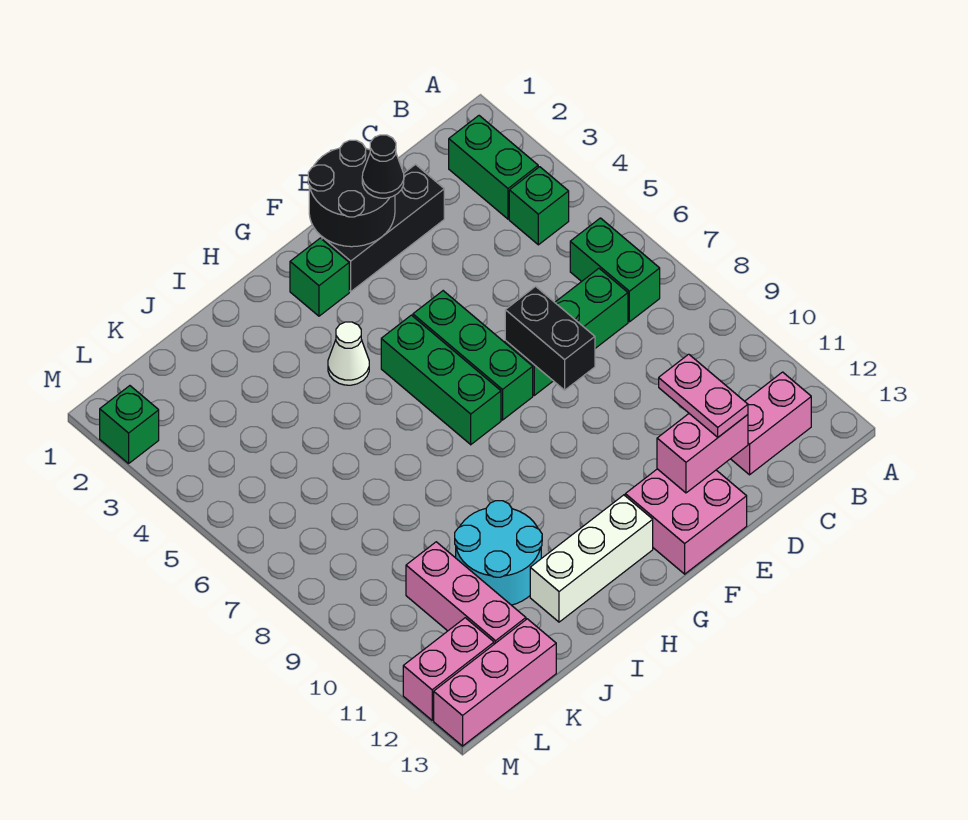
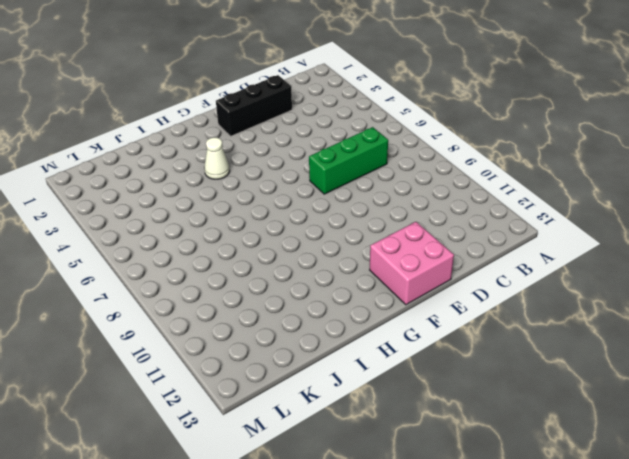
none -> green 1x2 brick [449,116,538,219]
none -> green 1x1 brick [509,167,569,245]
none -> green 1x2 brick [570,218,660,322]

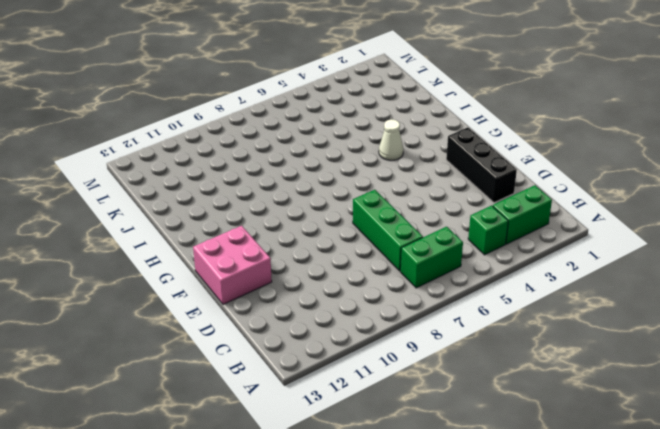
none -> pink 1x2 brick [731,372,811,475]
none -> green 1x3 brick [413,291,533,420]
none -> green 1x1 brick [290,238,349,316]

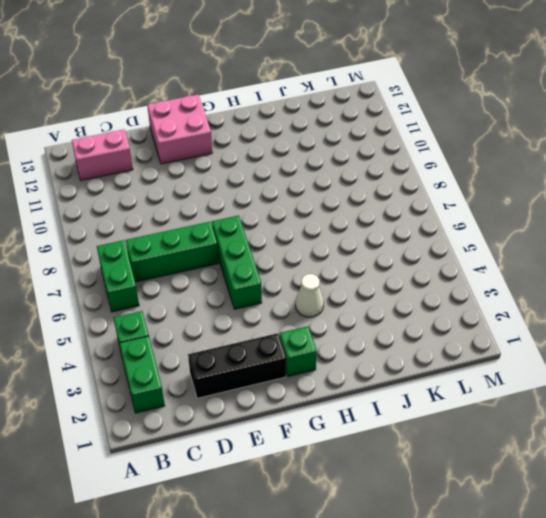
none -> green 1x3 brick [381,315,501,445]
none -> white 1x3 brick [530,495,653,622]
none -> cyan 2x2 round brick [455,501,542,605]

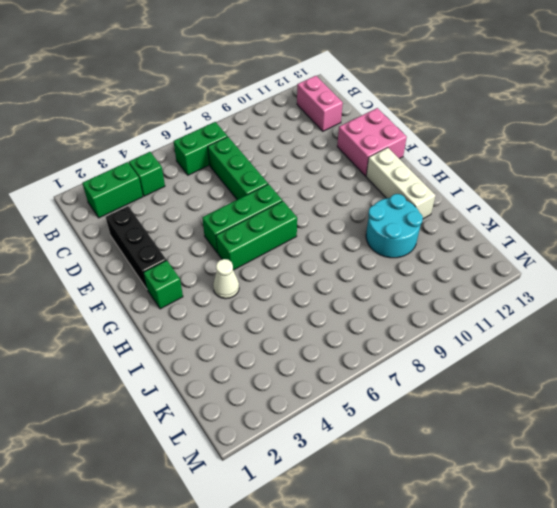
none -> pink 1x3 brick [406,542,526,644]
none -> pink 1x3 brick [434,619,556,746]
none -> pink 1x2 brick [403,618,494,720]

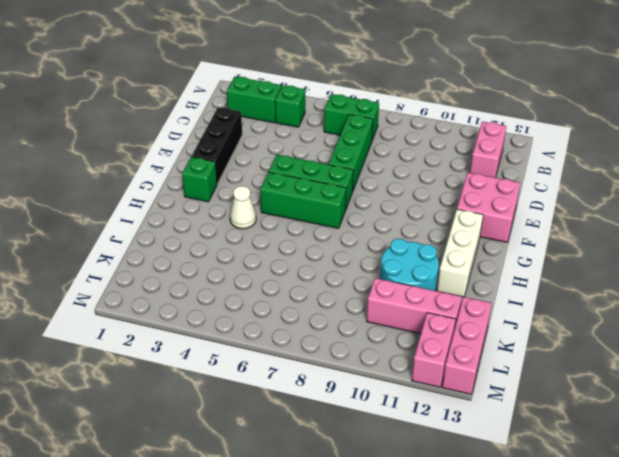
none -> green 1x1 brick [100,386,159,463]
none -> pink 1x2 brick [657,414,748,493]
none -> black 2x2 round brick [308,140,395,247]

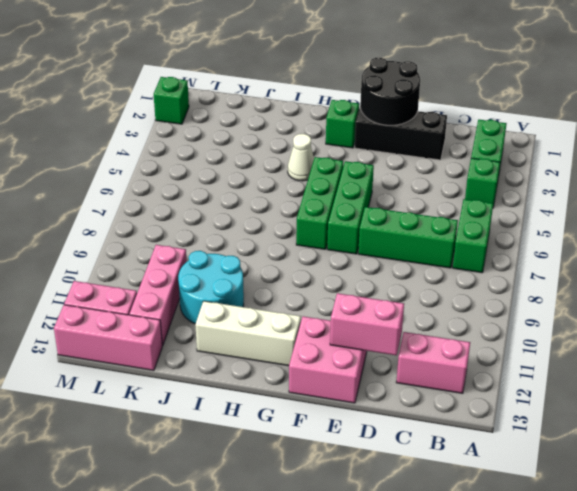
none -> black 1x2 brick [505,287,595,390]
none -> pink 1x2 plate [659,354,748,437]
none -> black 1x1 cone [362,135,404,198]

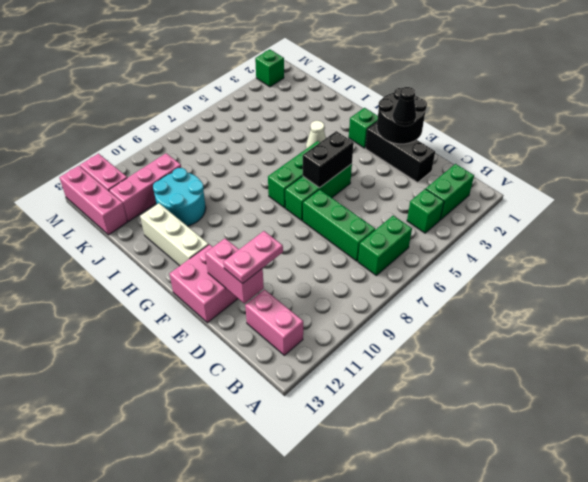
black 1x2 brick [303,131,354,188] -> black 1x2 brick moved to [505,287,595,390]

